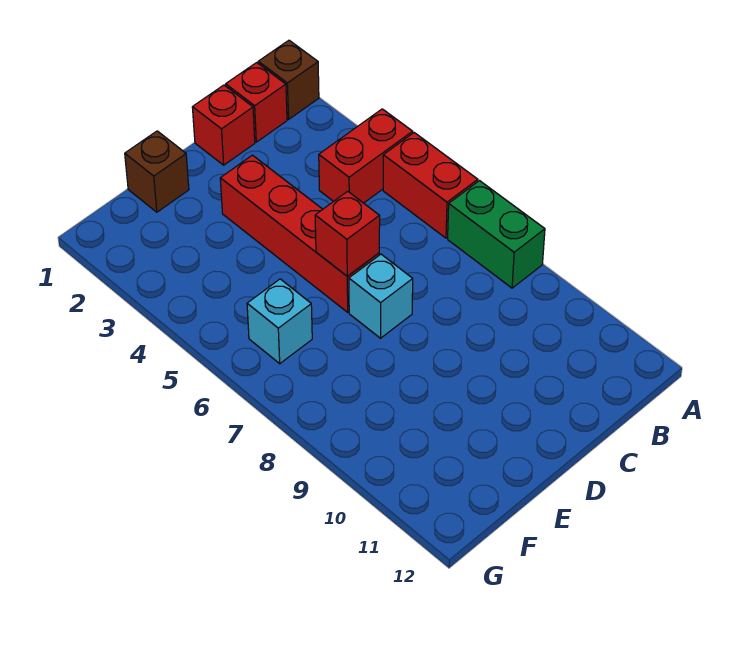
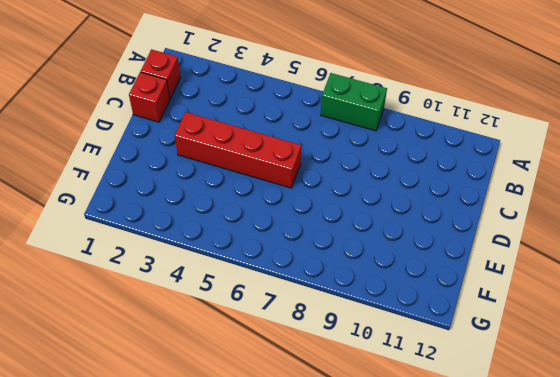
none -> brown 1x1 brick [258,40,319,119]
none -> red 1x2 brick [319,109,413,203]

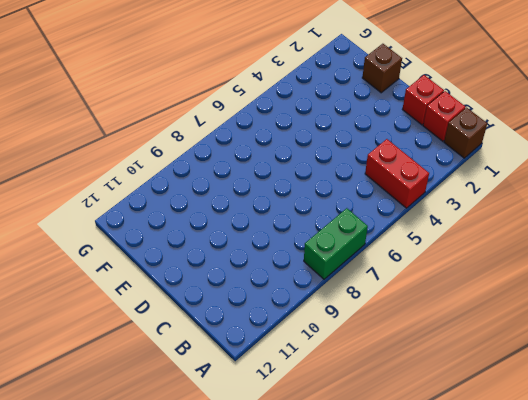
none -> red 1x2 brick [383,133,478,238]
none -> red 1x4 brick [220,155,379,312]

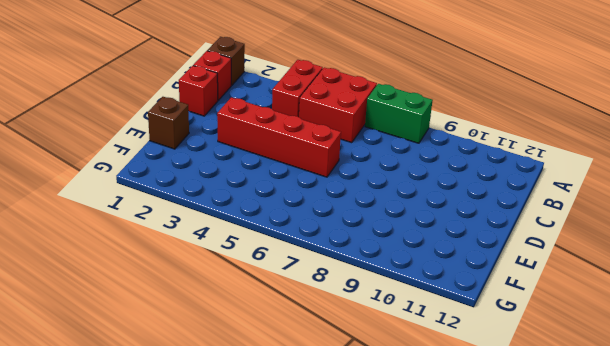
red 2x2 brick [299,67,377,143] -> red 1x2 brick [383,133,478,238]
none -> cyan 1x1 brick [349,254,413,338]
none -> cyan 1x1 brick [247,279,312,364]

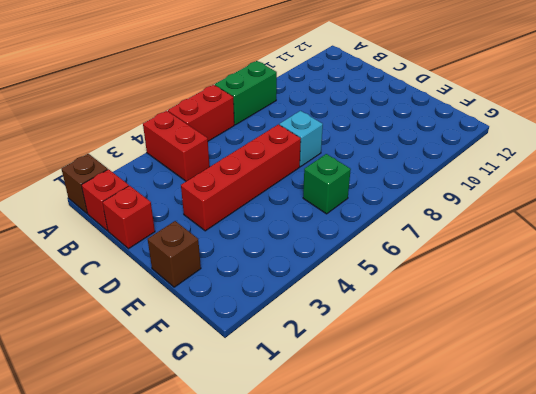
green 1x1 brick [303,154,351,214] -> cyan 1x1 brick [247,279,312,364]
none -> red 1x1 brick [315,191,380,276]

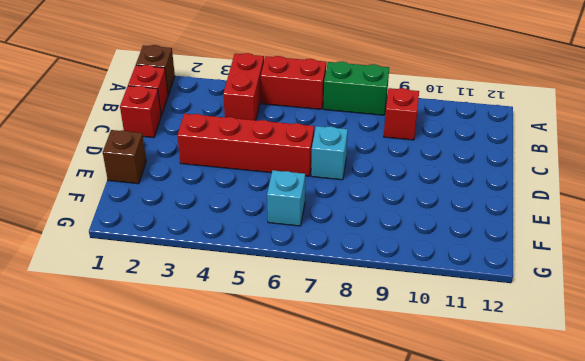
red 1x1 brick [384,88,419,140] -> red 1x1 brick moved to [315,191,380,276]

